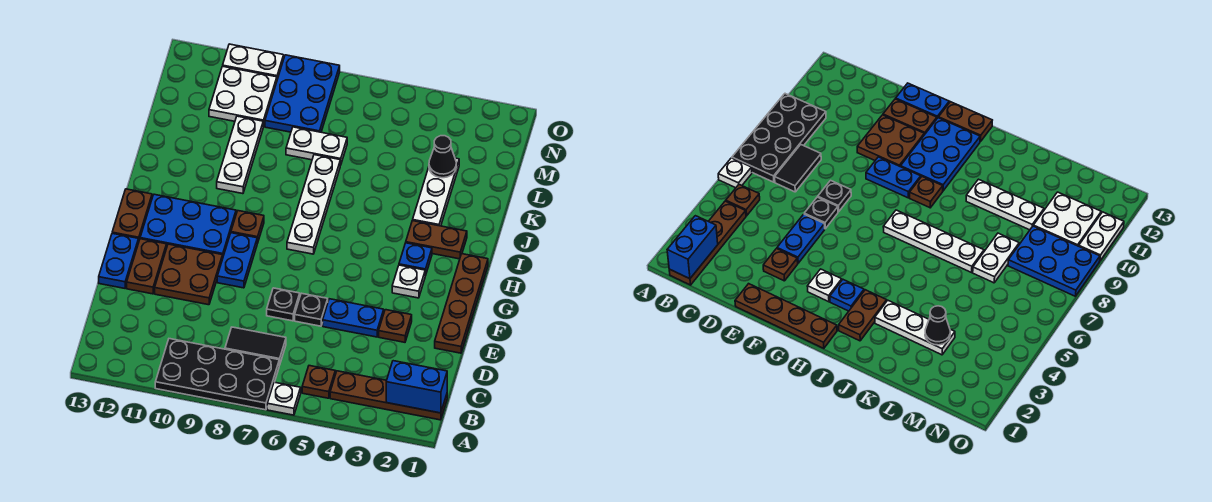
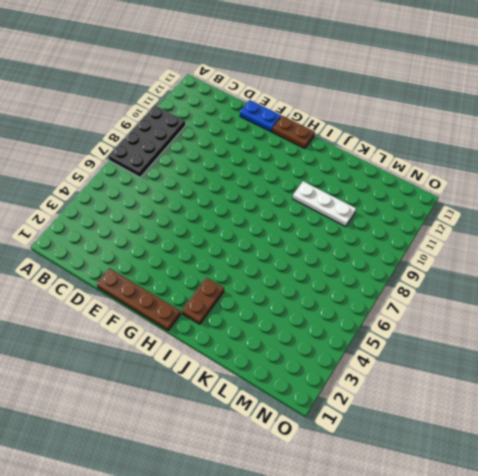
none -> white 1x1 plate [267,382,301,415]
none -> brown 1x4 plate [330,371,447,420]
none -> brown 1x1 plate [302,366,335,398]

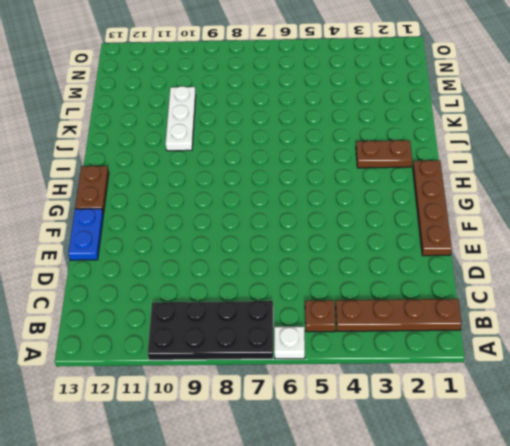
none -> black 1x2 tile [225,327,286,365]
none -> brown 1x1 plate [379,310,412,342]
none -> blue 1x2 plate [323,299,384,337]

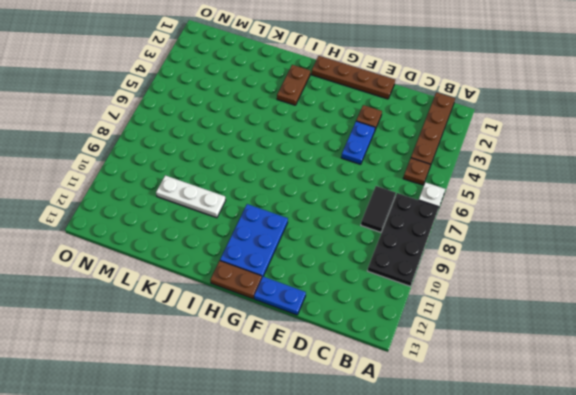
none -> black 1x1 plate [295,293,328,326]
none -> black 1x1 plate [267,288,300,321]
none -> brown 2x2 plate [155,244,223,305]

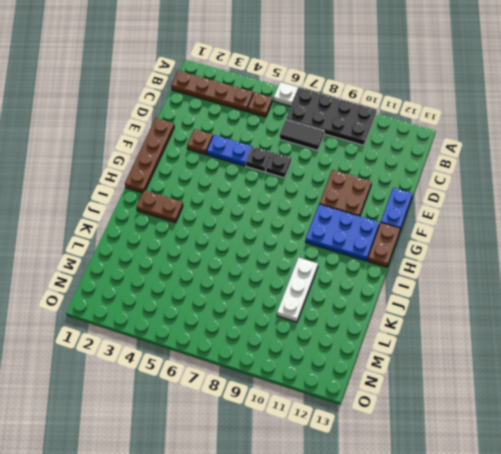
none -> brown 1x2 plate [127,239,167,294]
none -> blue 1x2 plate [217,233,257,288]
none -> white 1x1 plate [392,265,425,298]

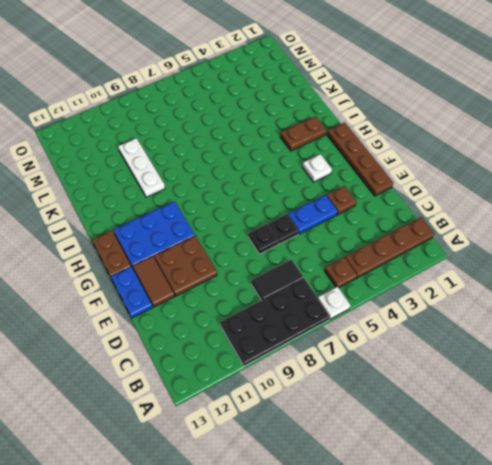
brown 1x2 tile [133,256,175,307] -> brown 1x2 plate [127,239,167,294]
none -> blue 1x2 plate [217,233,257,288]
none -> blue 1x1 plate [399,243,432,276]
none -> white 1x4 plate [287,155,340,254]

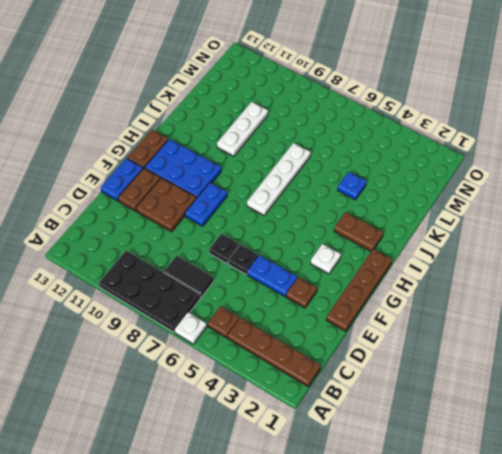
blue 1x1 plate [338,172,367,200] -> blue 1x1 plate moved to [399,243,432,276]
none -> brown 1x1 plate [231,211,264,243]
none -> white 1x3 plate [413,158,459,226]
none -> white 1x2 plate [286,127,347,165]

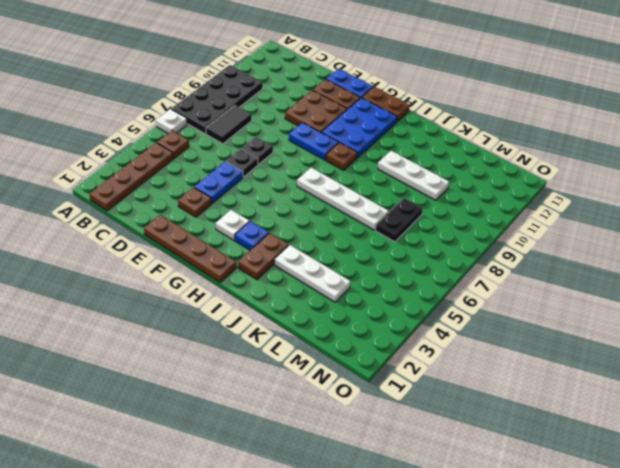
black 1x2 plate [375,198,423,242] -> white 1x2 plate [286,127,347,165]
none -> blue 2x3 plate [265,55,340,132]
none -> white 2x2 plate [209,66,277,127]
none -> white 1x2 plate [223,44,284,79]

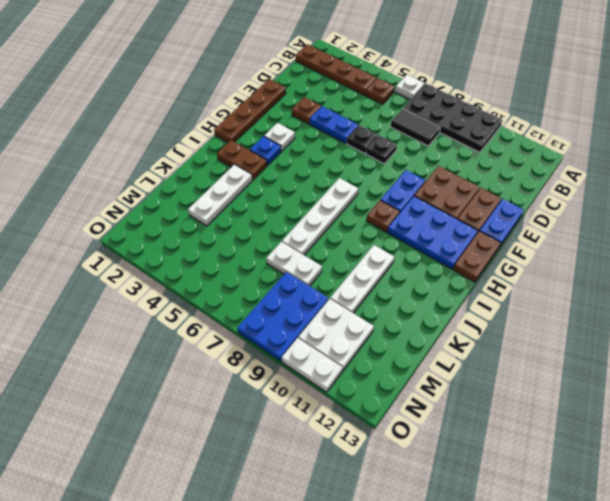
none -> blue 1x2 brick [386,361,447,413]
none -> black 1x1 cone [429,136,456,178]

